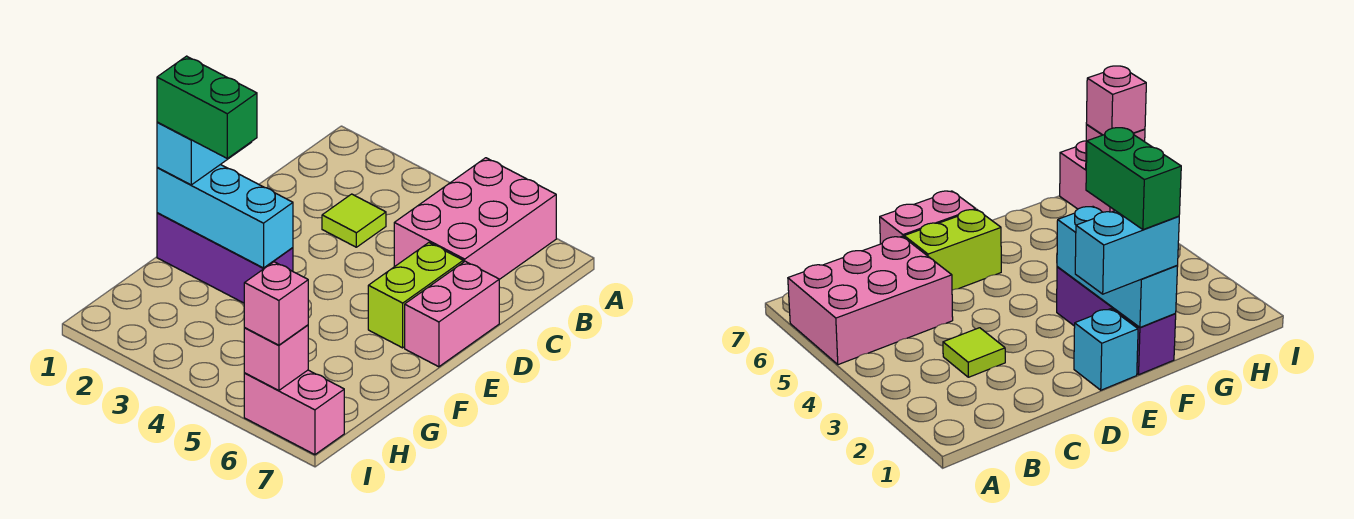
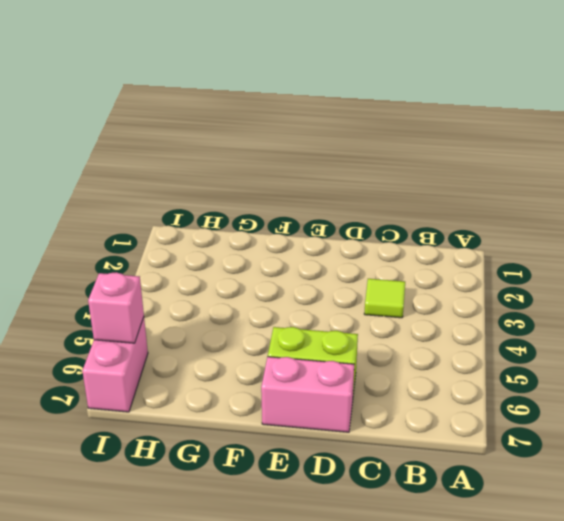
none -> pink 2x3 brick [394,158,556,279]
none -> cyan 1x1 brick [1074,309,1138,390]
none -> purple 1x3 brick [157,213,293,303]

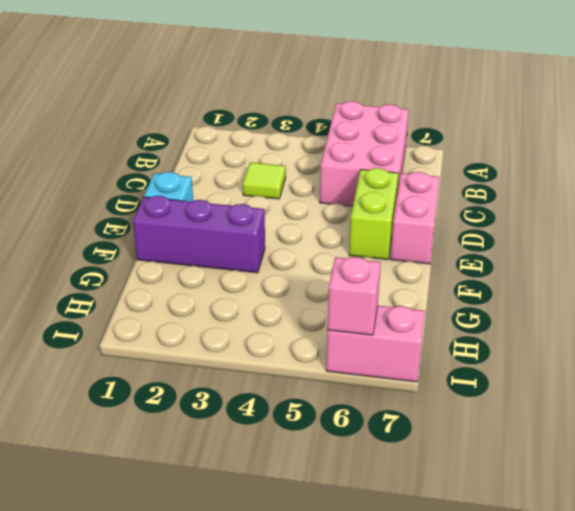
none -> cyan 1x3 brick [157,164,293,268]
none -> cyan 1x2 brick [157,122,251,185]
none -> pink 1x1 brick [244,262,308,345]

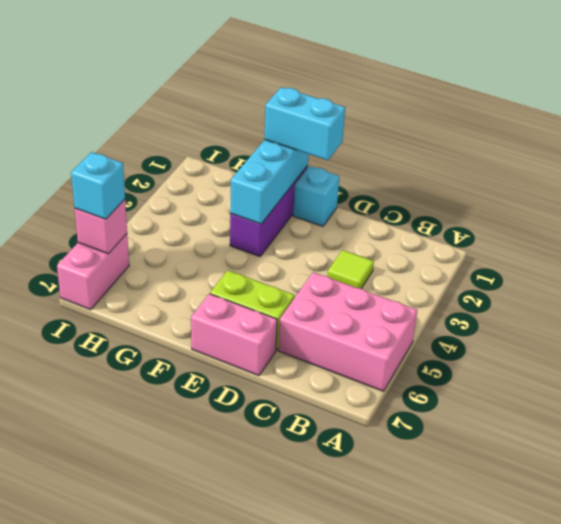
cyan 1x1 brick [71,152,125,219] -> pink 1x1 brick [244,262,308,345]
none -> green 1x2 brick [157,56,257,158]

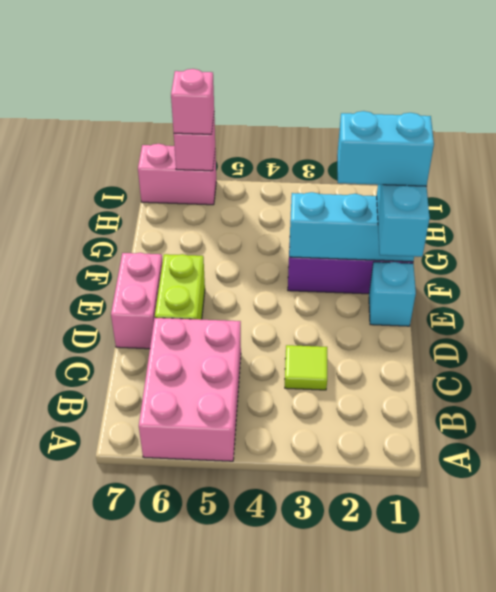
cyan 1x2 brick [337,111,434,186] -> green 1x2 brick [157,56,257,158]

